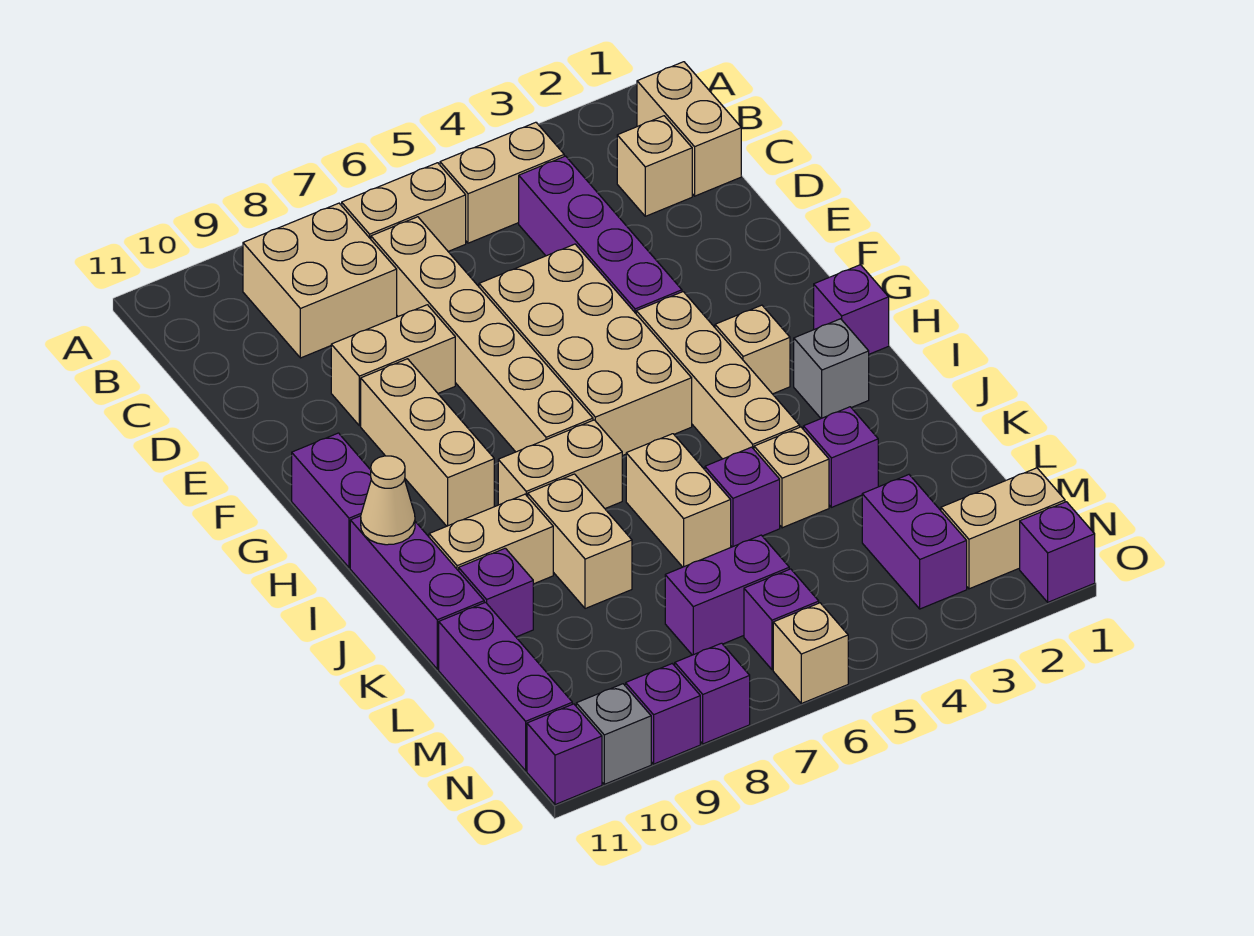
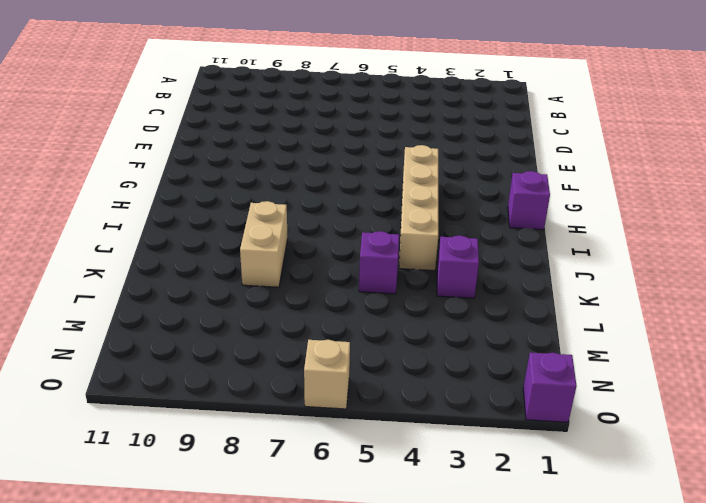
none -> tan 1x2 brick [637,62,741,196]
none -> tan 1x2 brick [440,122,564,243]
none -> tan 1x2 brick [342,163,466,251]
none -> tan 2x2 brick [243,203,397,358]

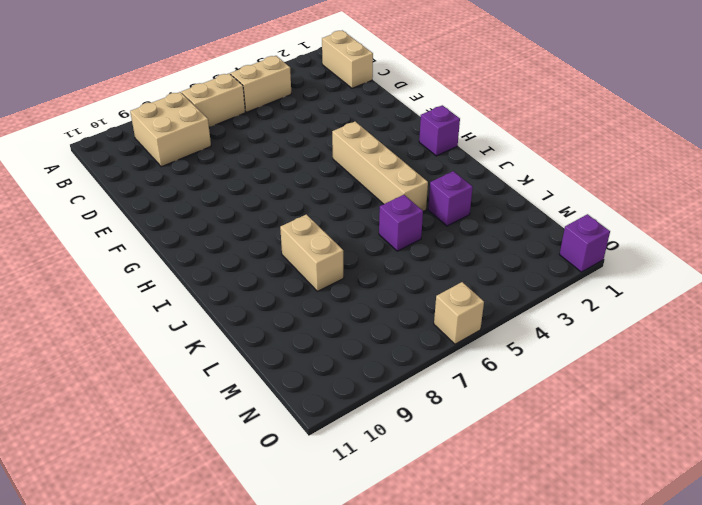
none -> tan 1x1 brick [617,116,692,216]
none -> purple 1x4 brick [519,156,682,313]
none -> tan 1x6 brick [371,217,593,452]
none -> tan 2x4 brick [479,244,692,456]

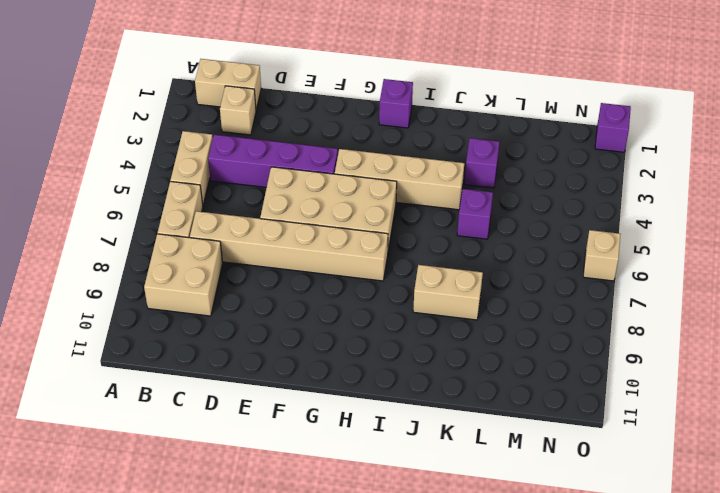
none -> tan 1x2 brick [331,305,455,426]
none -> tan 1x3 brick [361,359,494,526]
none -> purple 1x2 brick [292,433,371,568]
none -> tan 1x1 brick [715,305,790,394]

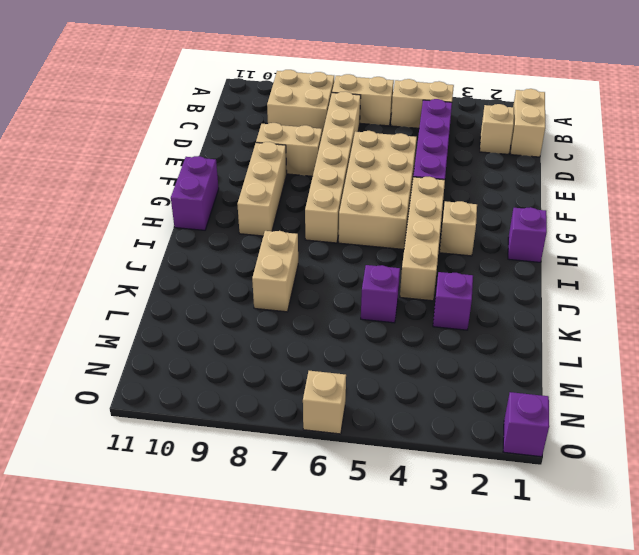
none -> grey 1x1 brick [794,319,869,418]
none -> tan 1x2 brick [498,420,622,509]
none -> purple 1x3 brick [350,516,484,669]
none -> tan 1x2 brick [626,434,731,567]

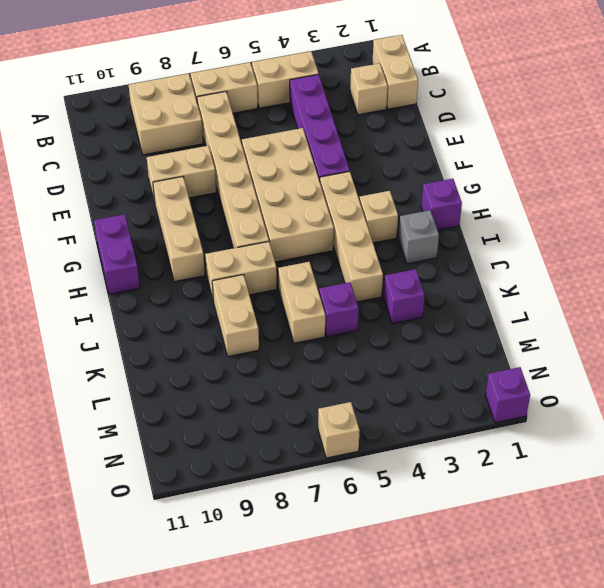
none -> purple 1x3 brick [350,516,484,669]
none -> tan 1x2 brick [429,494,553,584]
none -> tan 1x1 brick [754,427,829,528]
none -> purple 1x1 brick [459,548,533,637]

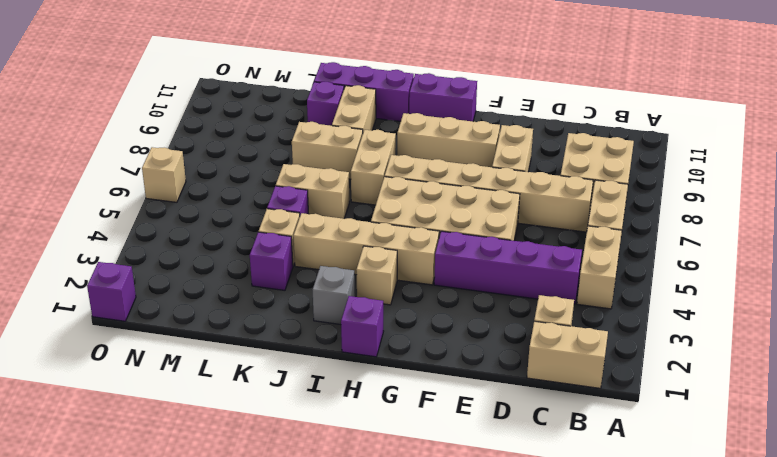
none -> purple 1x3 brick [439,602,572,771]
none -> purple 1x2 brick [862,475,967,609]
none -> purple 1x2 brick [665,535,789,655]
none -> tan 1x2 brick [941,468,1065,589]

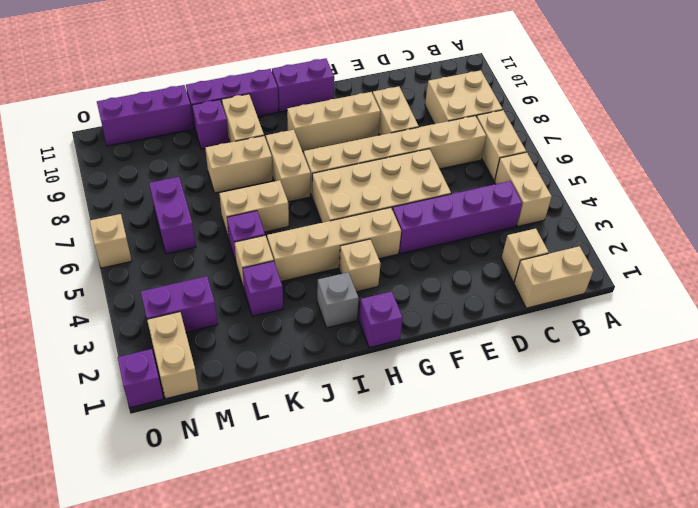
none -> purple 1x1 brick [744,569,819,670]
none -> purple 1x1 brick [675,643,750,744]
none -> purple 1x1 brick [626,664,700,764]
none -> grey 1x1 brick [576,684,651,784]

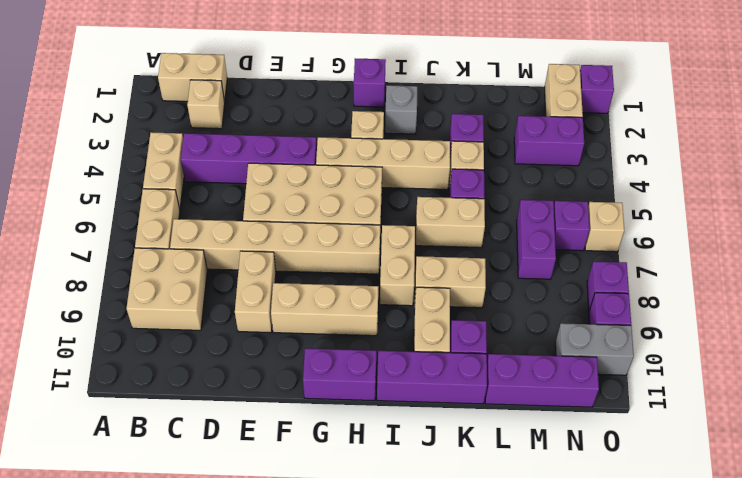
grey 1x2 brick [555,323,634,375] -> grey 1x1 brick [576,684,651,784]
none -> purple 1x1 brick [527,704,602,805]
none -> tan 1x1 cone [361,456,415,545]

